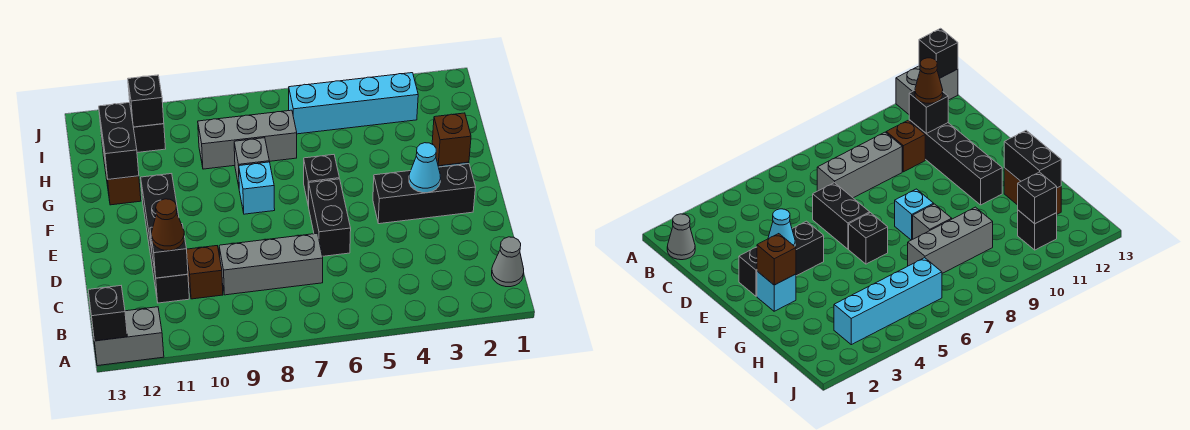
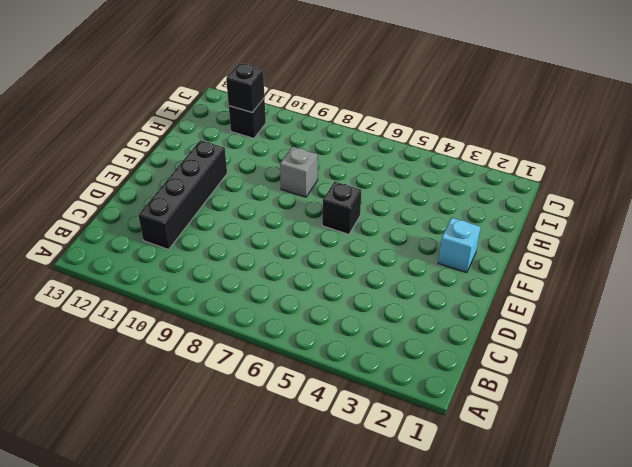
none -> grey 1x2 brick [93,307,164,366]
none -> grey 1x1 cone [492,237,524,287]
none -> grey 1x3 brick [219,234,323,295]

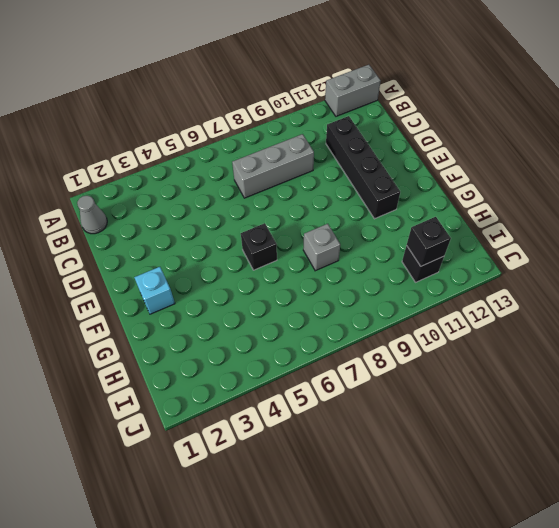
none -> brown 1x1 brick [187,246,223,299]
none -> black 1x2 brick [309,179,351,256]
none -> black 1x3 brick [373,164,476,224]

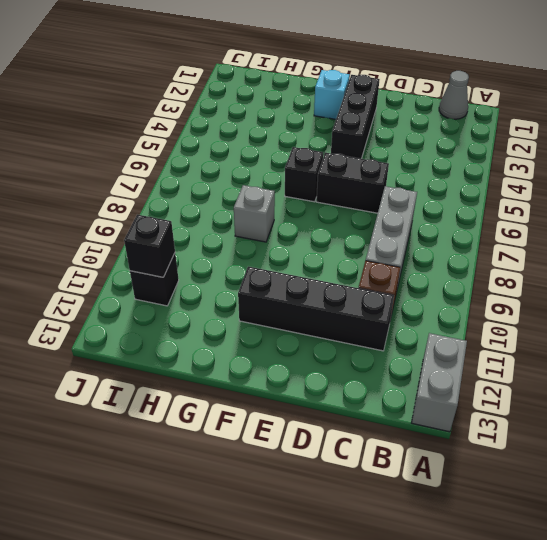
none -> cyan 1x1 brick [239,162,275,214]
none -> brown 1x2 brick [101,135,141,205]
none -> grey 1x3 brick [198,110,297,169]

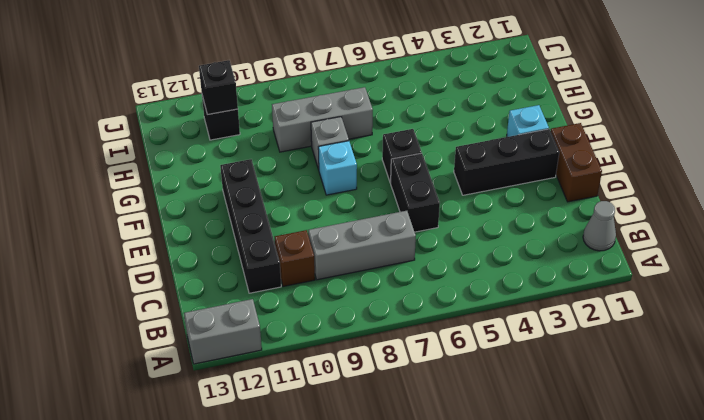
brown 1x2 brick [551,123,602,202] -> brown 1x2 brick moved to [101,135,141,205]
none -> cyan 1x4 brick [289,73,418,134]
none -> black 1x1 brick [88,286,127,341]
none -> black 1x1 brick [150,224,188,278]

